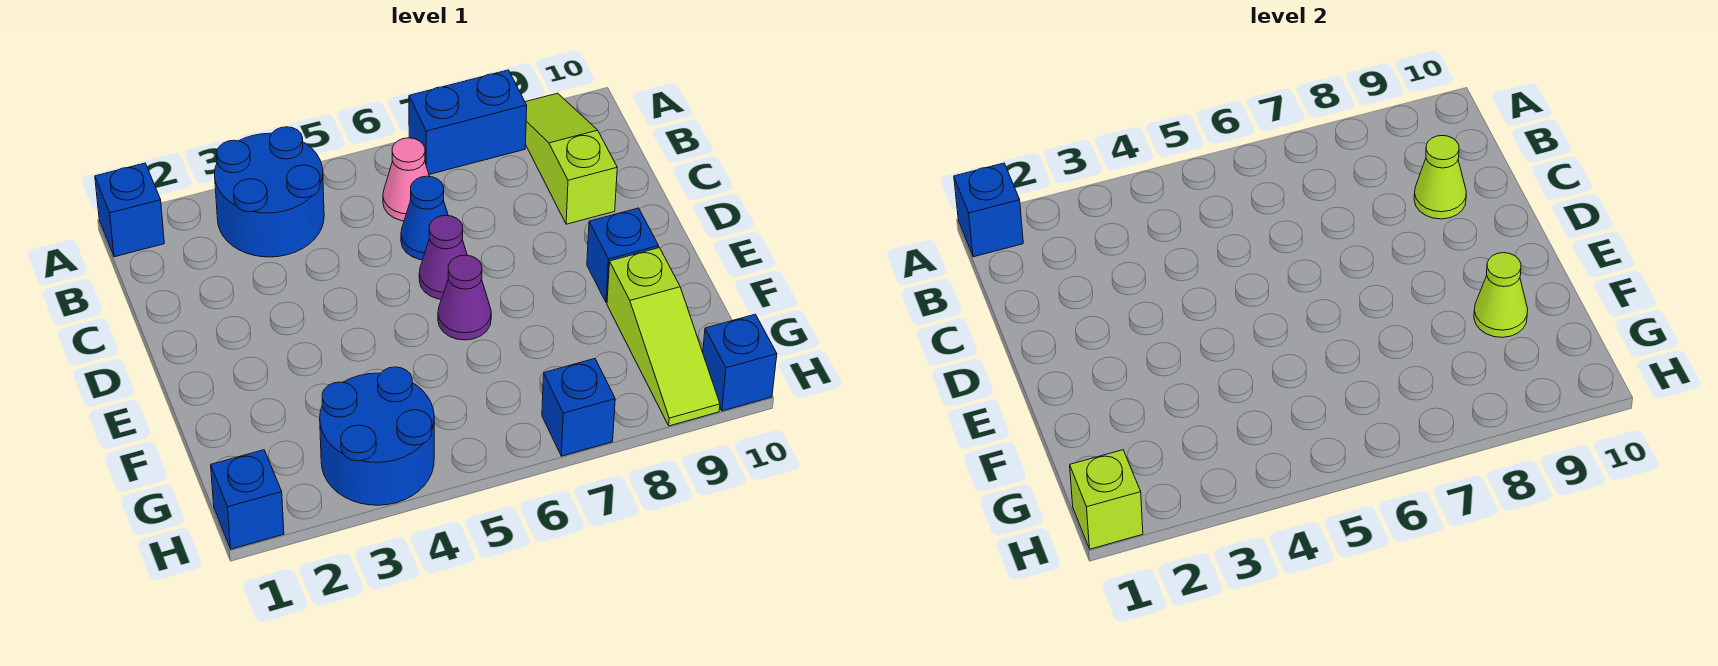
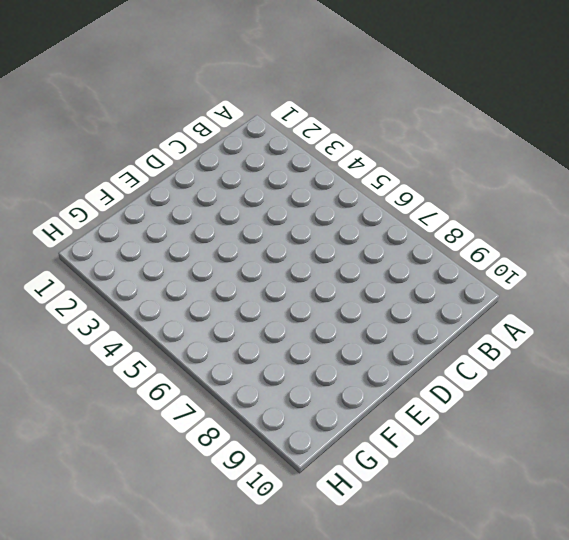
none -> blue 1x1 brick [95,163,164,257]
none -> blue 2x2 round brick [215,127,324,257]
none -> blue 1x2 brick [409,70,527,174]

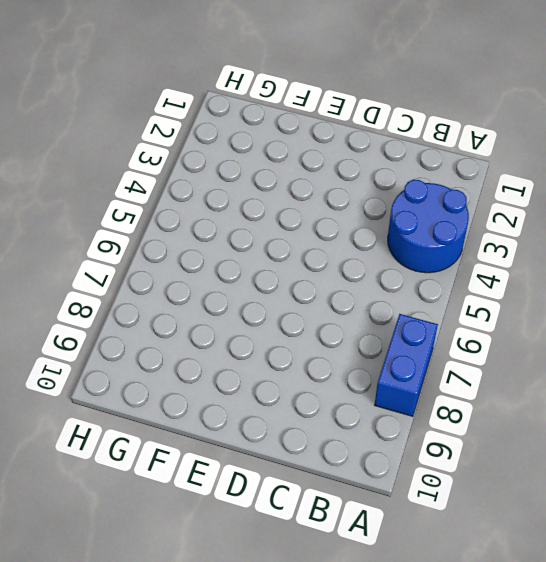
none -> blue 1x1 brick [95,163,164,257]
none -> lime 1x3 slope [525,93,617,224]
none -> pink 1x1 cone [383,138,430,221]

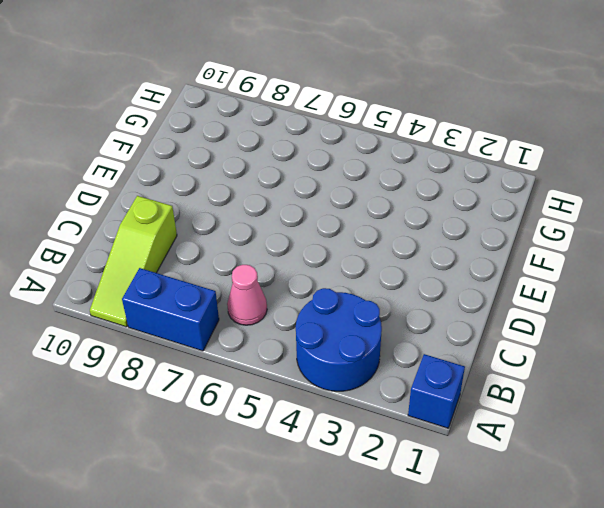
none -> blue 1x1 cone [401,176,448,260]
none -> purple 1x1 cone [419,215,467,299]
none -> purple 1x1 cone [438,255,491,340]

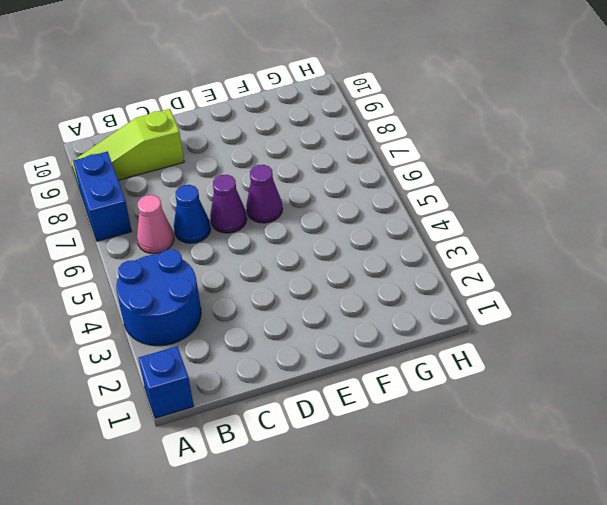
none -> blue 1x1 brick [587,208,659,303]
none -> lime 1x3 slope [607,248,720,426]
none -> blue 2x2 round brick [320,367,434,505]

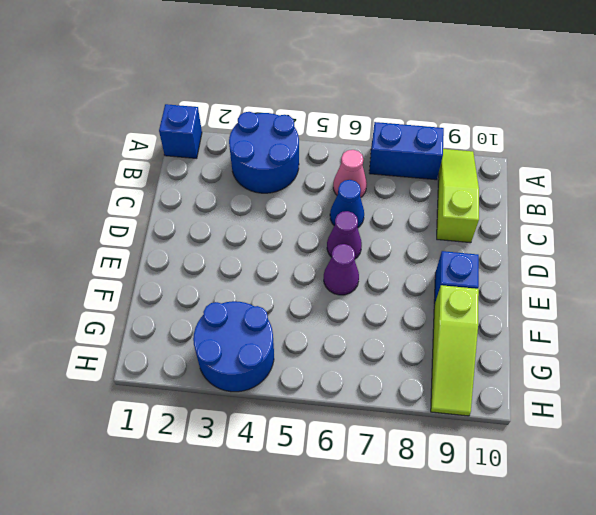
none -> blue 1x1 brick [211,450,284,549]
none -> blue 1x1 brick [542,359,615,456]
none -> blue 1x1 brick [703,314,777,411]

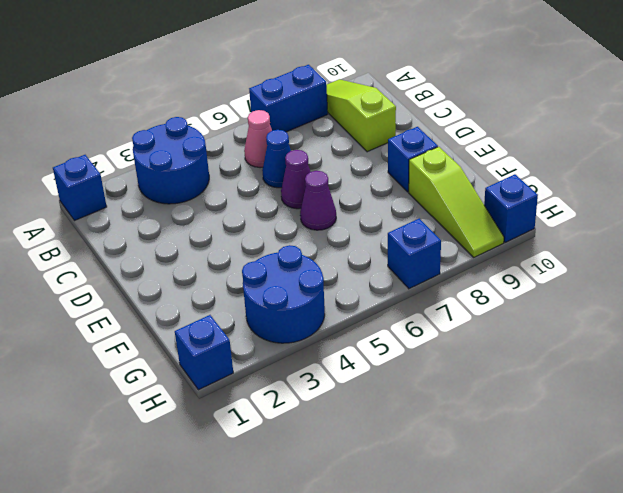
none -> blue 1x1 brick [954,163,1023,257]
none -> lime 1x1 cone [1414,136,1466,219]
none -> lime 1x1 cone [1474,253,1528,337]

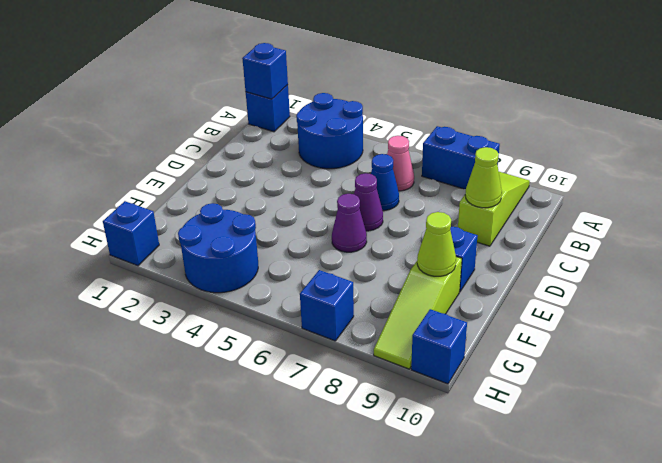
none -> lime 1x1 brick [1070,450,1143,549]

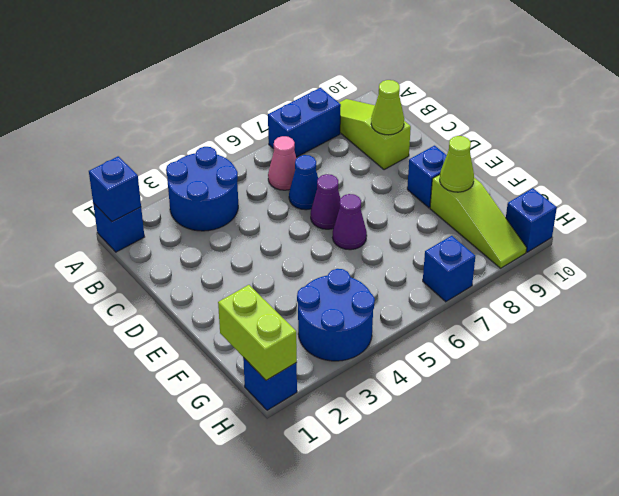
lime 1x2 brick [218,285,297,380] -> lime 1x1 brick [1070,450,1143,549]

